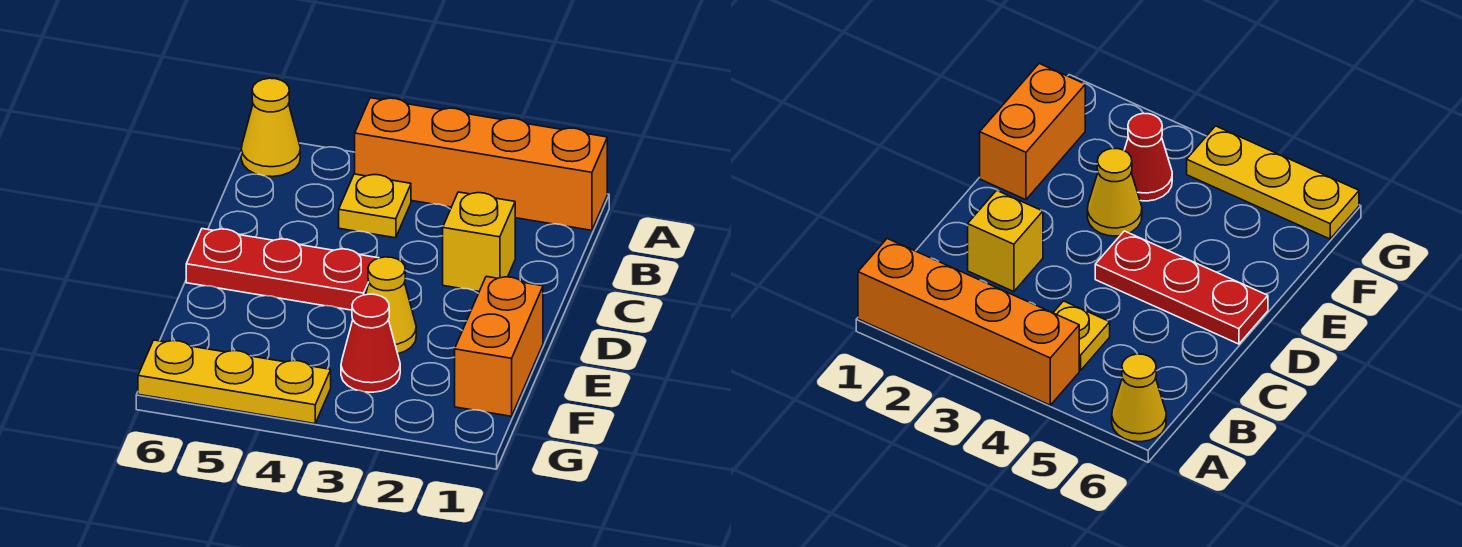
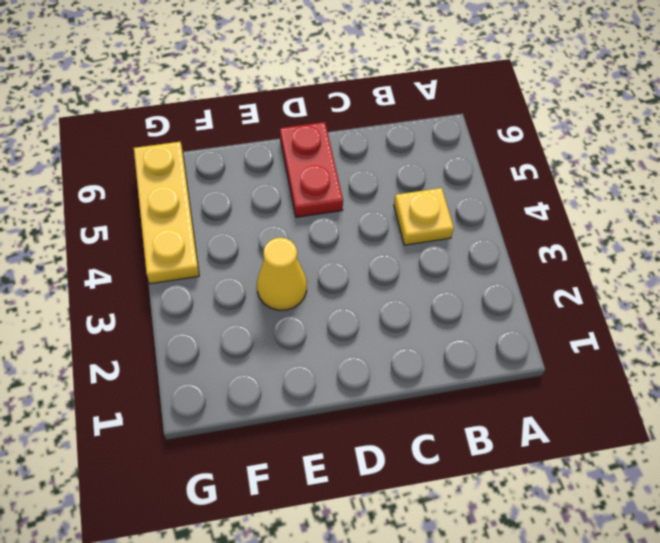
red 1x2 plate [280,122,343,217] -> red 1x3 plate [186,229,378,310]
none -> orange 1x4 brick [355,98,607,230]
none -> yellow 1x1 cone [241,78,300,177]

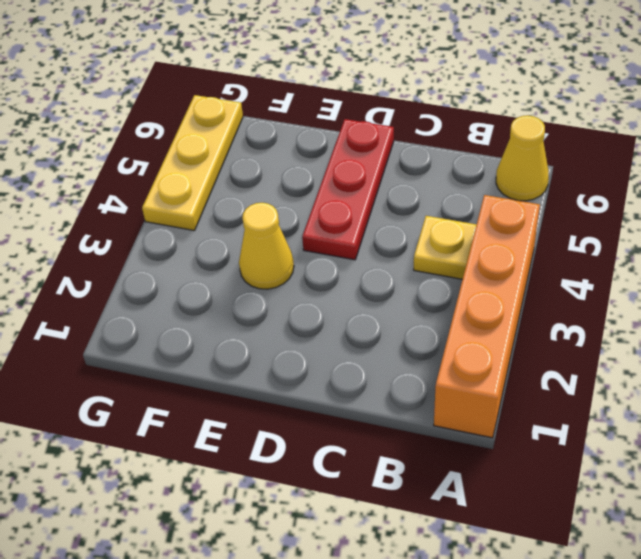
none -> yellow 1x1 brick [443,192,515,291]
none -> orange 1x2 brick [455,276,543,416]

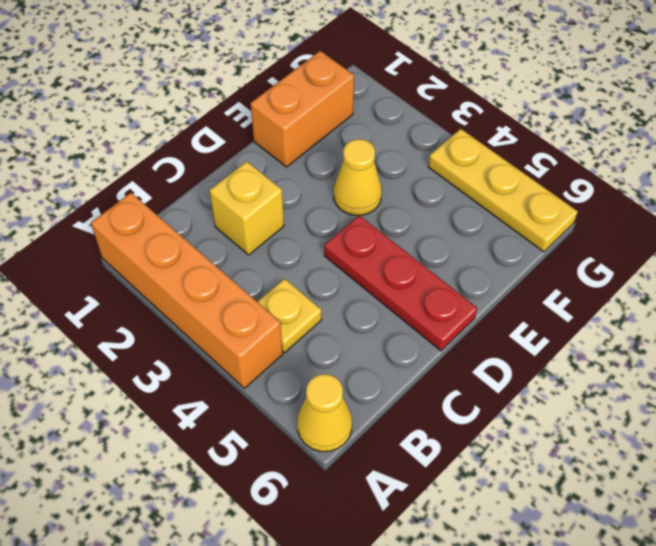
none -> red 1x1 cone [341,294,400,392]

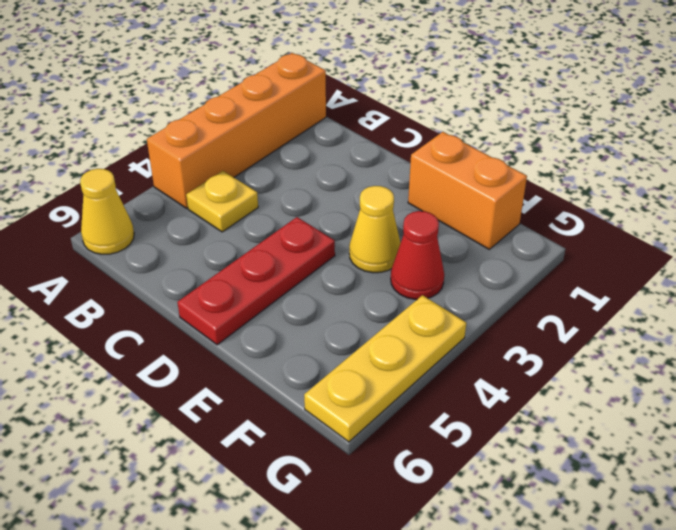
none -> yellow 1x1 brick [443,192,515,291]

